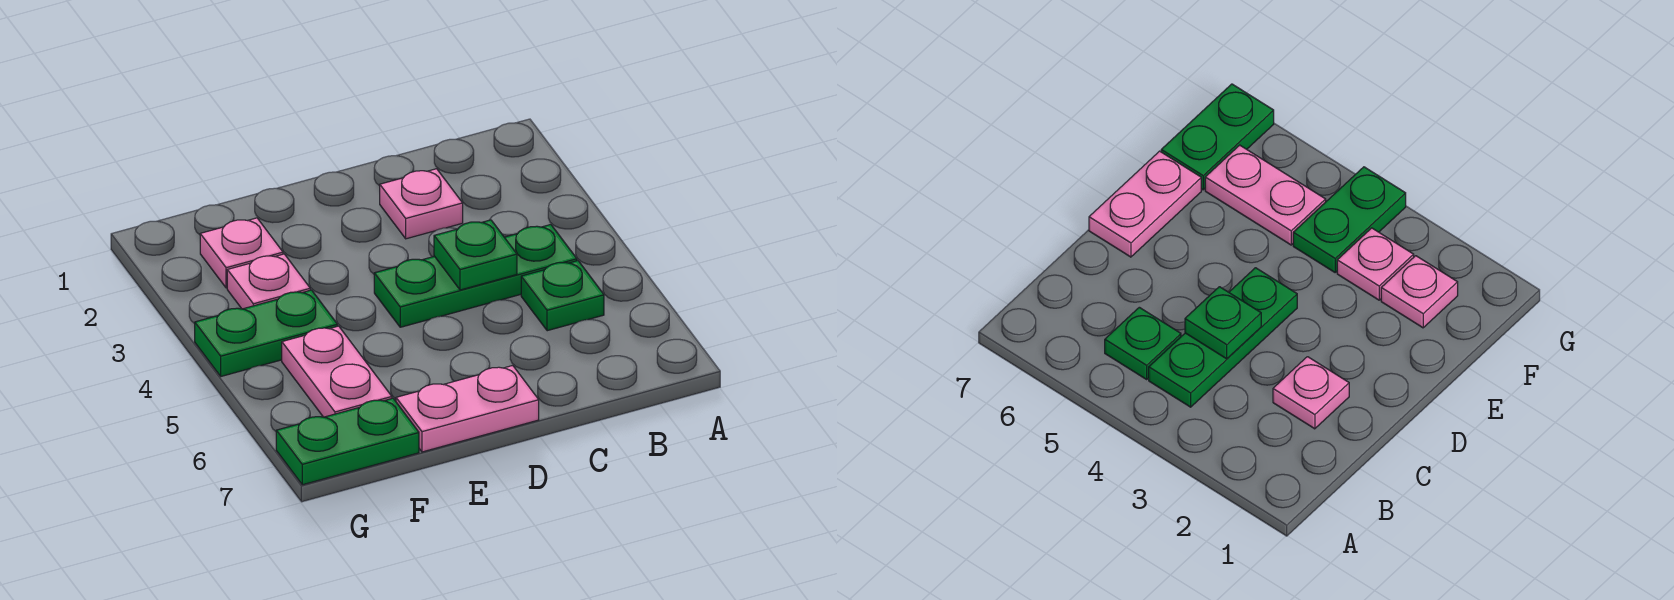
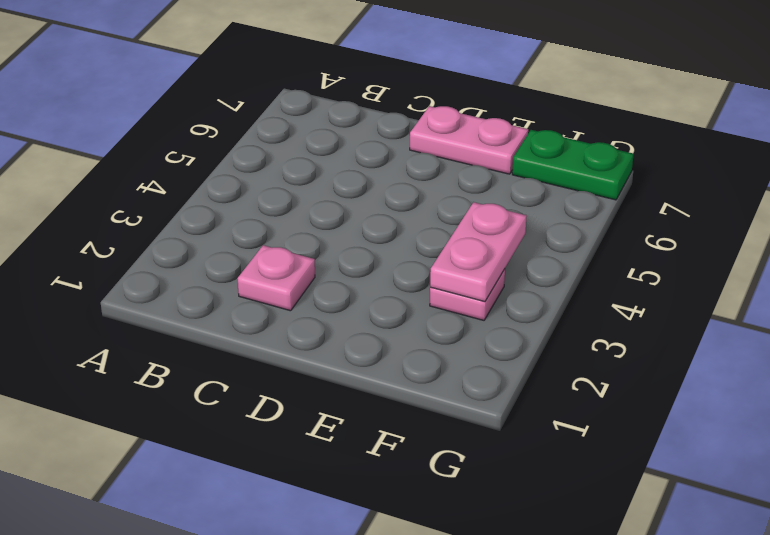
pink 1x2 plate [430,202,527,302] -> pink 1x2 plate moved to [282,326,392,417]
none -> green 1x3 plate [374,225,577,327]
none -> green 1x1 plate [521,261,604,331]

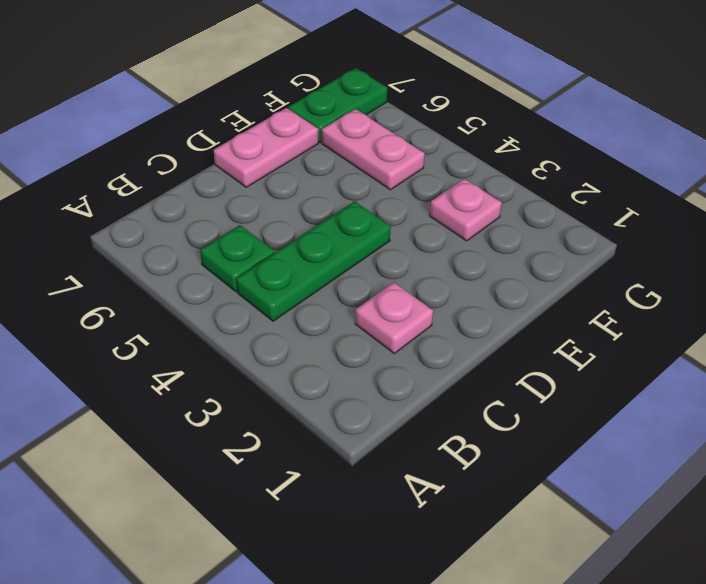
none -> pink 1x1 plate [200,218,283,288]
none -> green 1x2 plate [195,290,337,376]

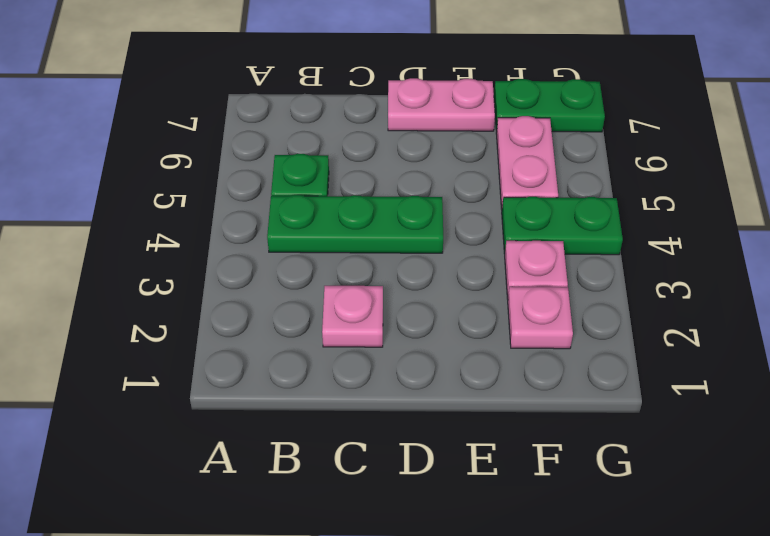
none -> green 1x1 plate [434,220,517,290]

